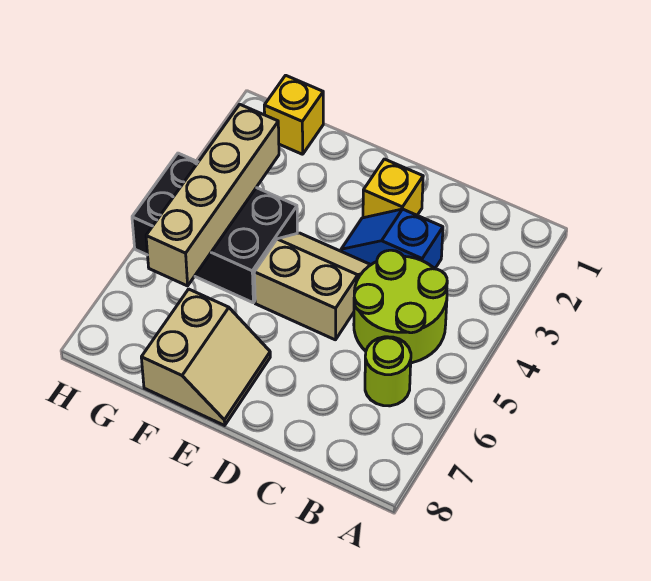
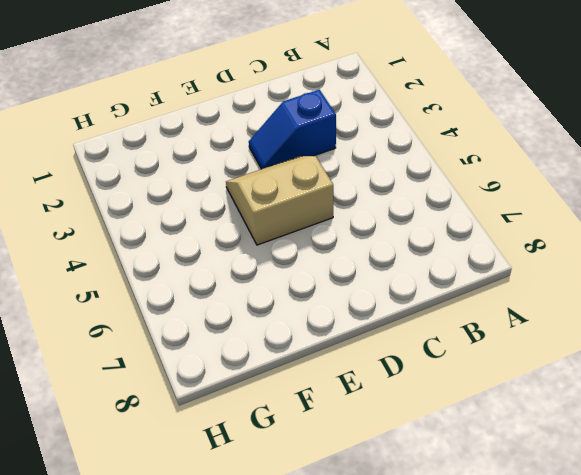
none -> lime 2x2 round brick [354,250,447,363]
none -> lime 1x1 round brick [365,337,411,406]

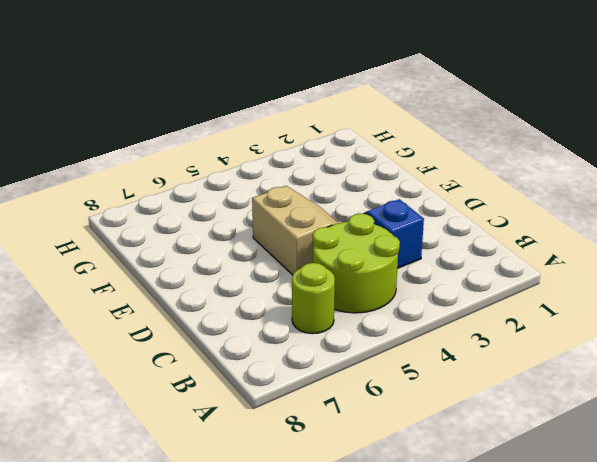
none -> yellow 1x1 brick [363,159,423,218]
none -> tan 2x2 slope [141,289,270,425]

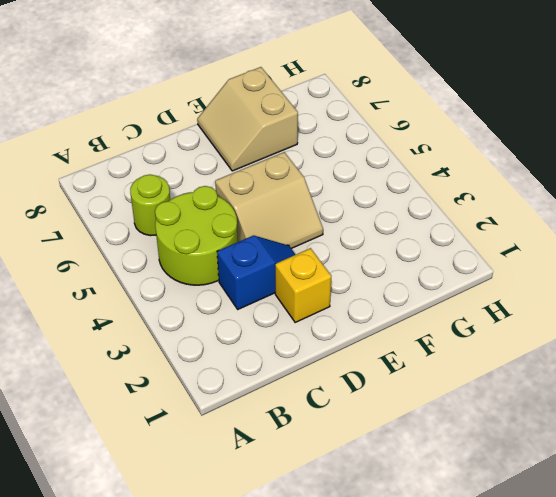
none -> black 2x3 brick [132,153,297,303]
none -> yellow 1x1 brick [264,75,323,154]

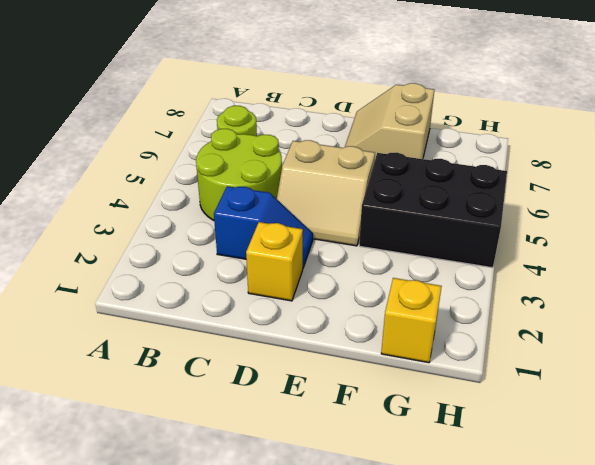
none -> tan 1x4 brick [146,104,279,286]

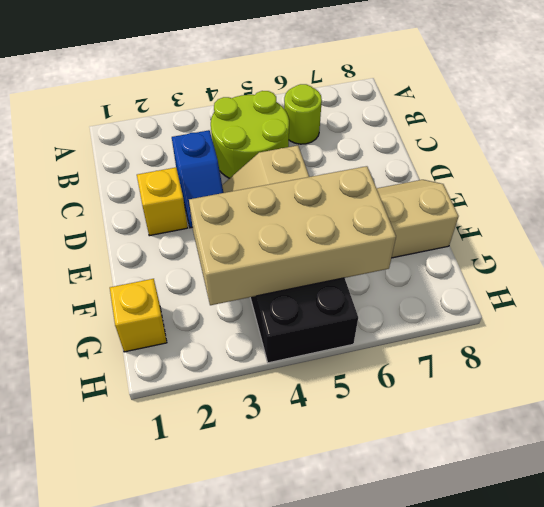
tan 2x4 brick [189,166,396,305] -> tan 1x4 brick [146,104,279,286]

